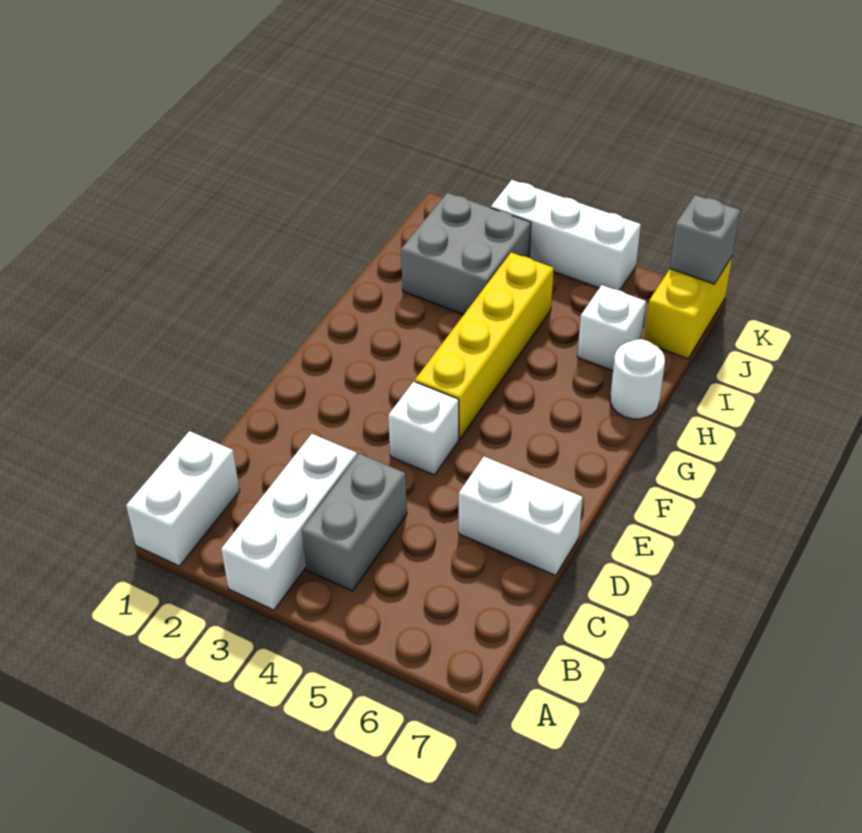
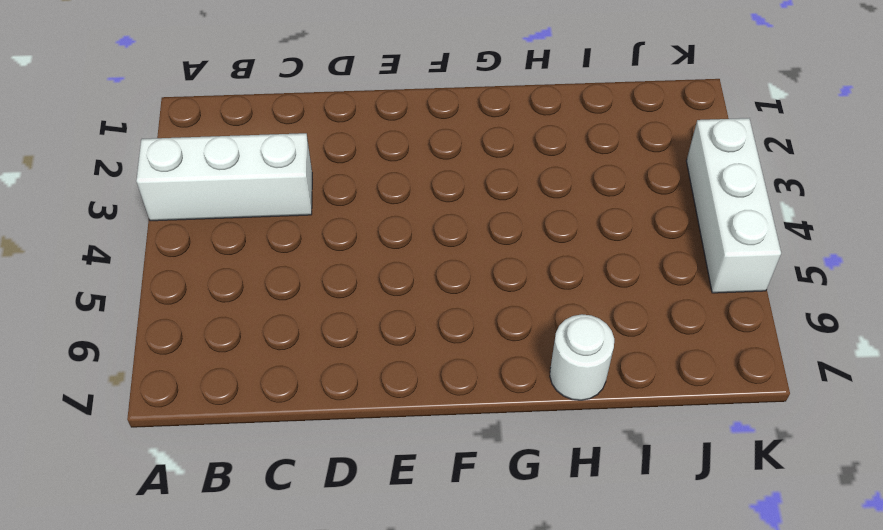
none -> white 1x2 brick [126,431,240,566]
none -> grey 1x2 brick [302,454,407,591]
none -> white 1x2 brick [459,457,583,575]

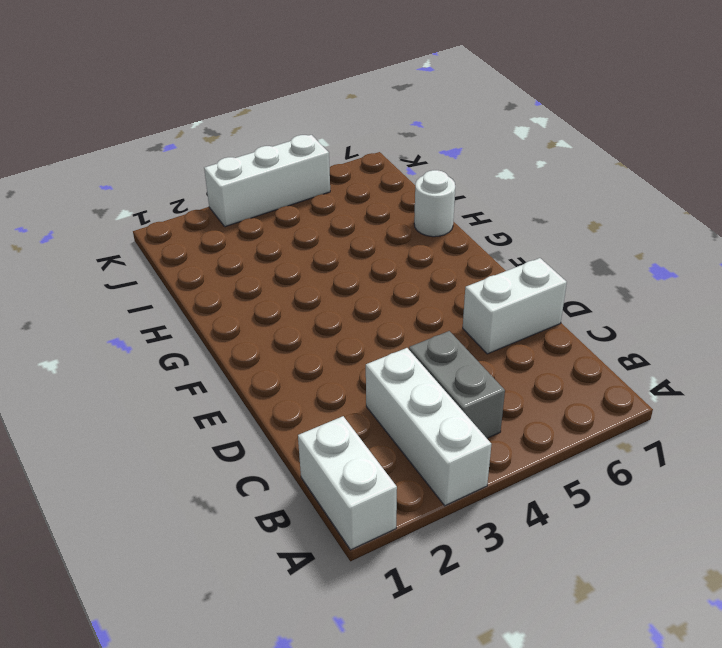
none -> white 1x1 brick [388,382,459,475]
none -> yellow 1x4 brick [415,253,554,439]
none -> grey 2x2 brick [401,193,531,314]

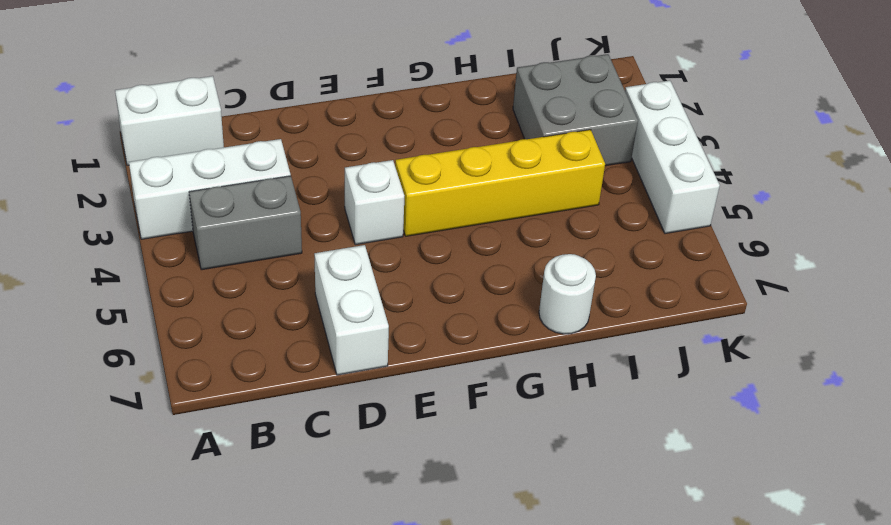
none -> white 1x1 brick [578,285,646,371]
none -> yellow 1x2 brick [644,257,732,359]
none -> grey 1x1 brick [670,195,740,284]

